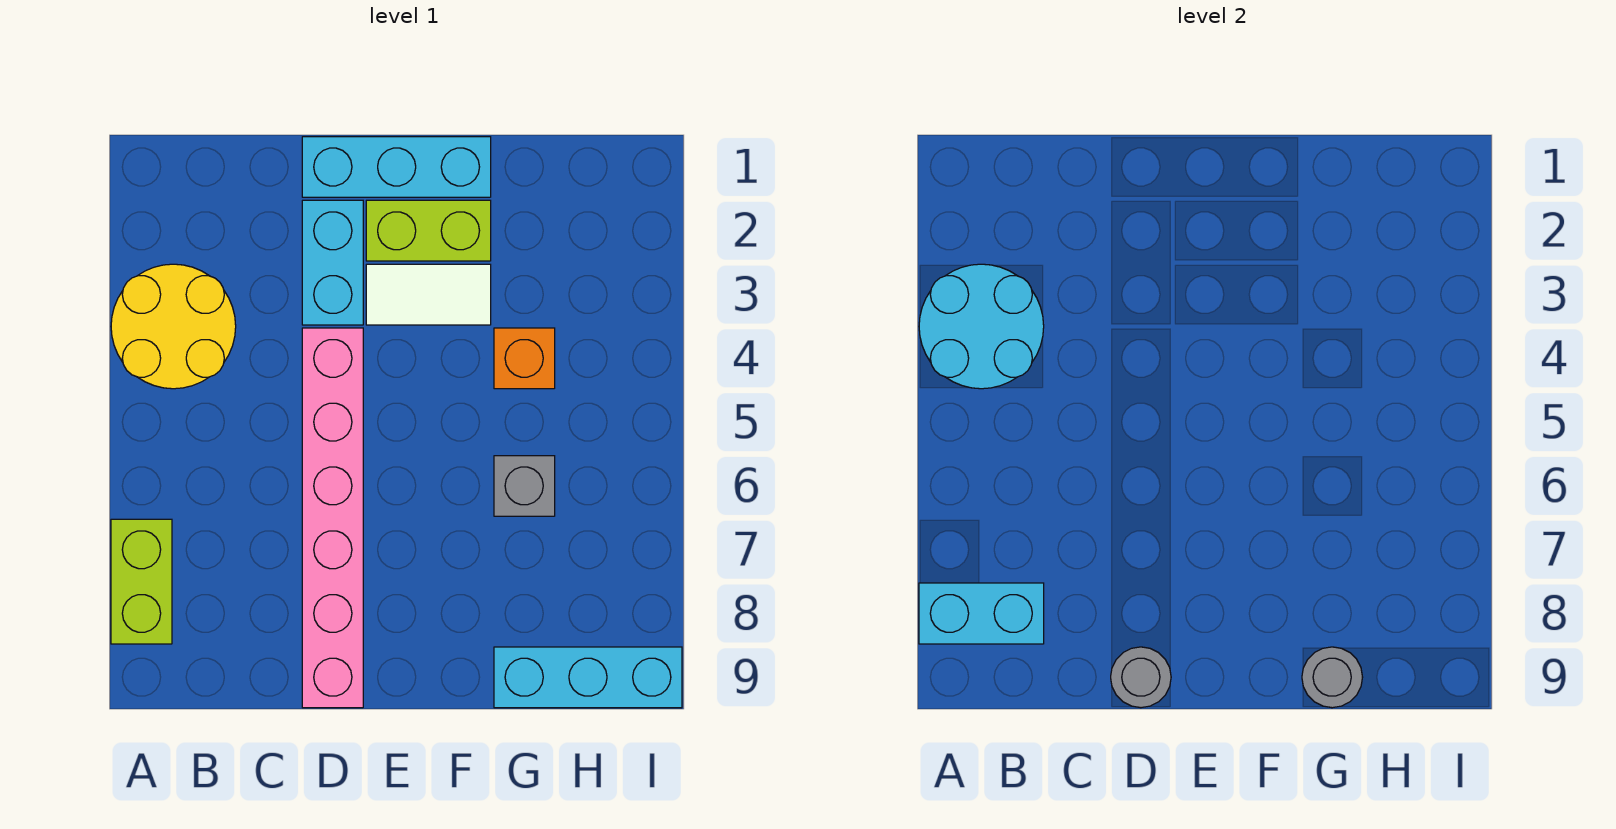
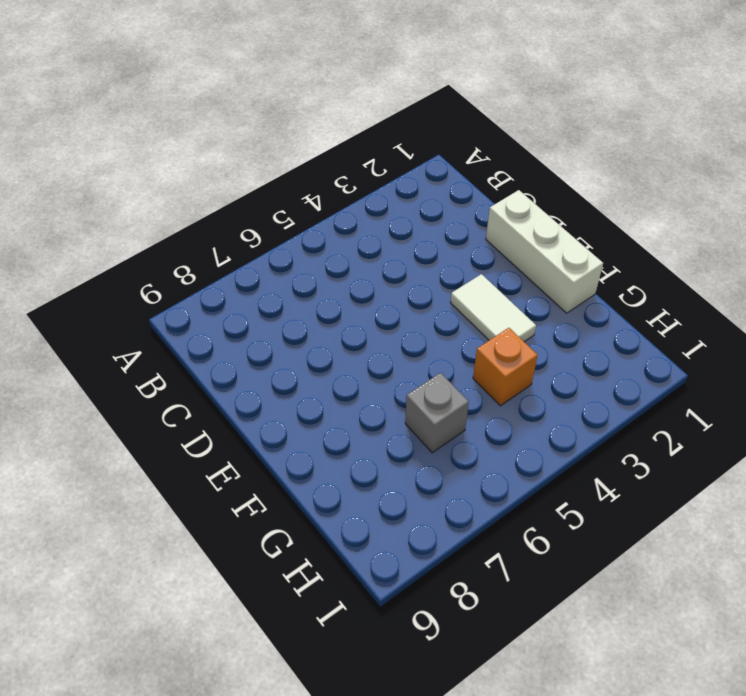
white 1x3 brick [486,190,603,313] -> cyan 1x3 brick [302,137,491,197]
none -> yellow 2x2 round brick [111,264,236,389]
none -> lime 1x2 brick [111,519,172,644]
none -> cyan 1x2 brick [302,200,363,325]

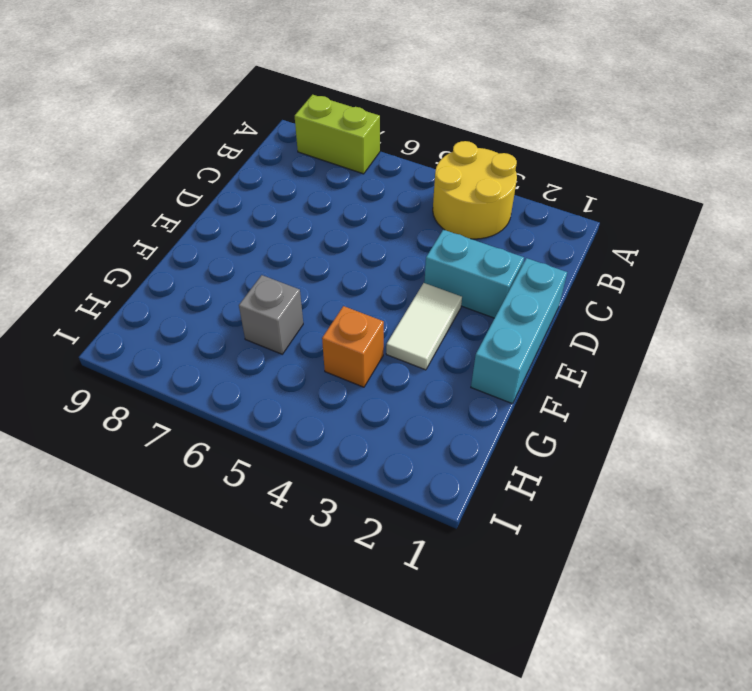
none -> pink 1x6 brick [302,328,363,708]
none -> lime 1x2 brick [366,200,491,261]
none -> cyan 1x3 brick [494,647,682,708]

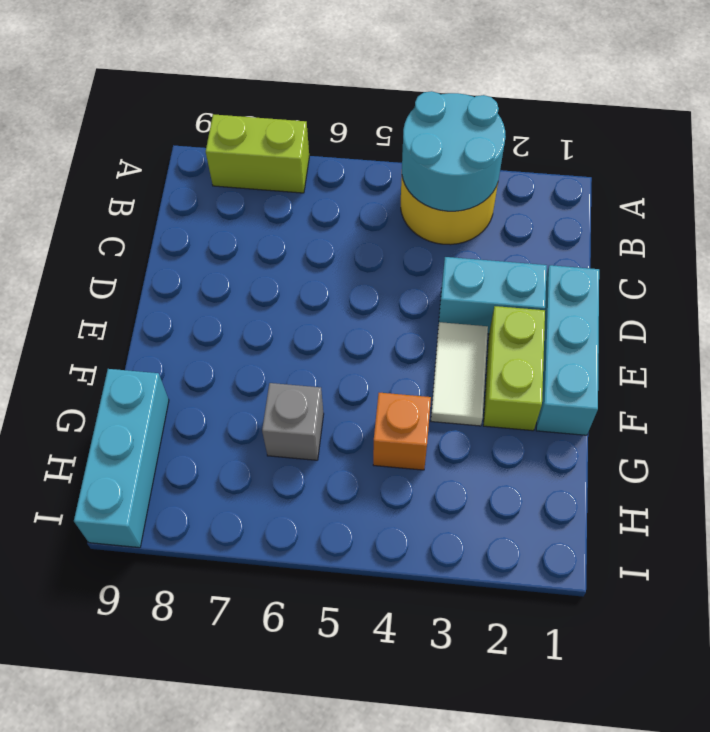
none -> pink 1x6 brick [302,328,363,708]
none -> cyan 1x2 brick [919,583,1044,644]
none -> grey 1x1 round brick [1111,647,1171,708]

